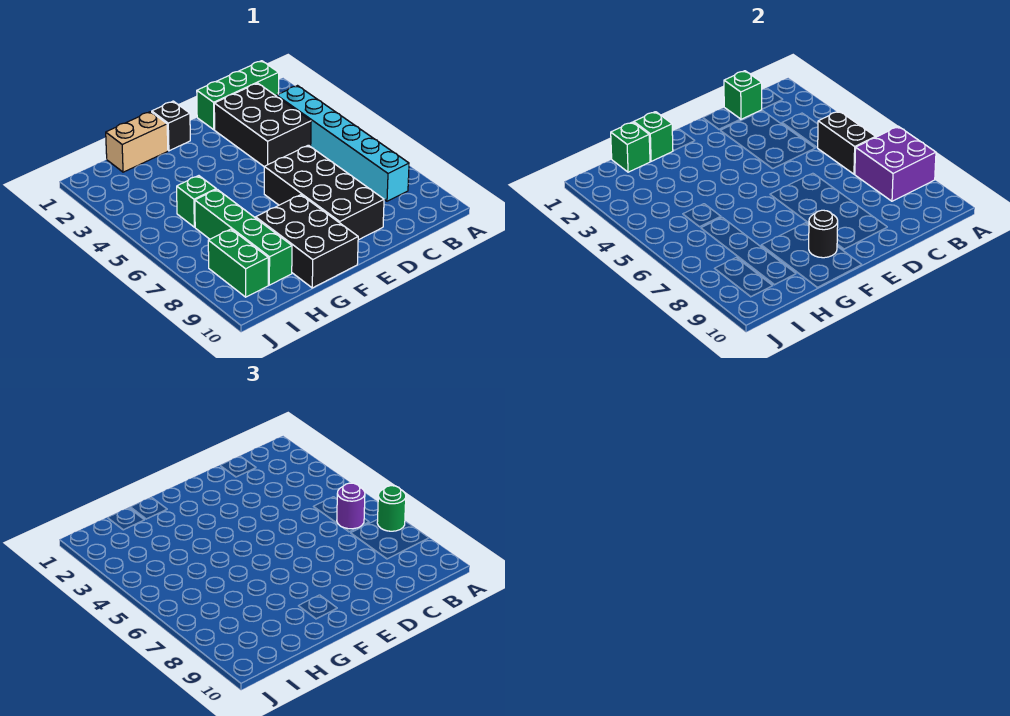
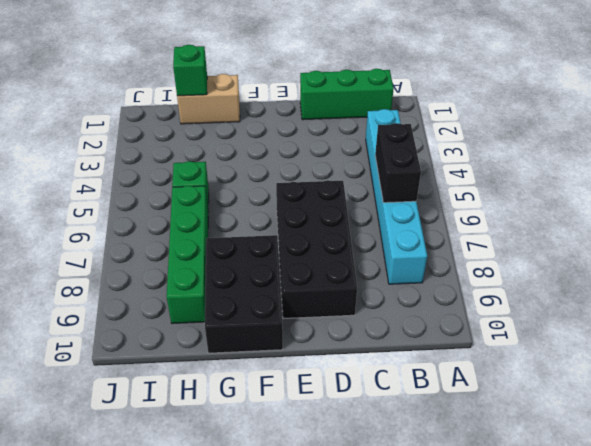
none -> black 2x3 brick [214,83,311,167]
none -> black 1x1 brick [152,101,190,151]
none -> green 1x2 brick [208,229,268,297]

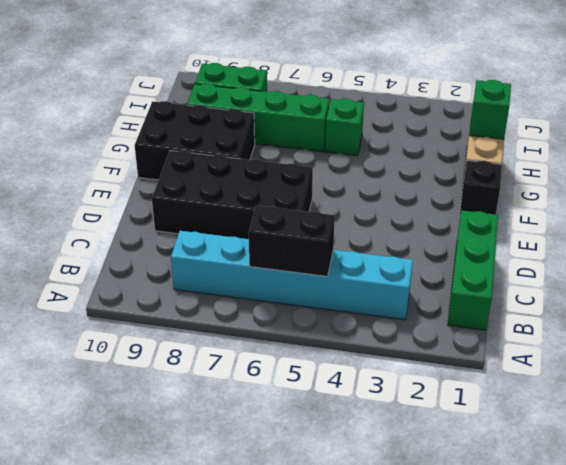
none -> black 2x3 brick [214,83,311,167]
none -> purple 2x2 brick [855,126,936,201]
none -> green 1x1 brick [724,71,762,119]

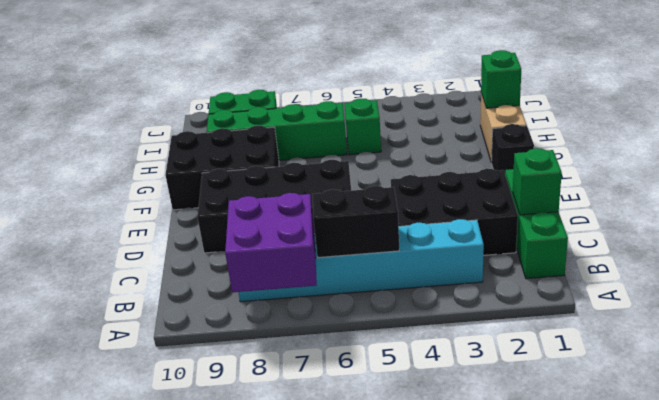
none -> black 1x1 round brick [809,210,838,258]
none -> green 1x1 brick [634,112,673,161]
none -> green 1x1 round brick [377,486,406,531]

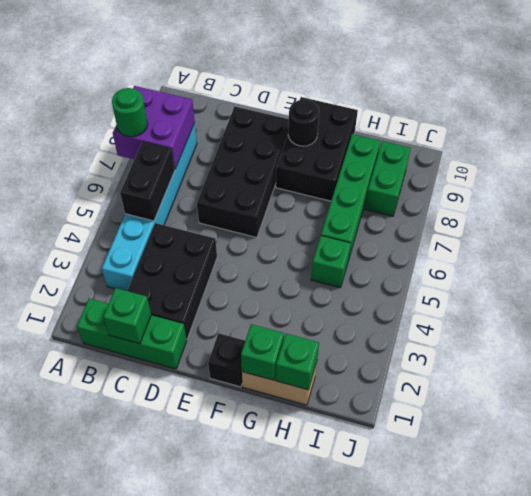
none -> purple 1x1 round brick [337,483,365,529]

